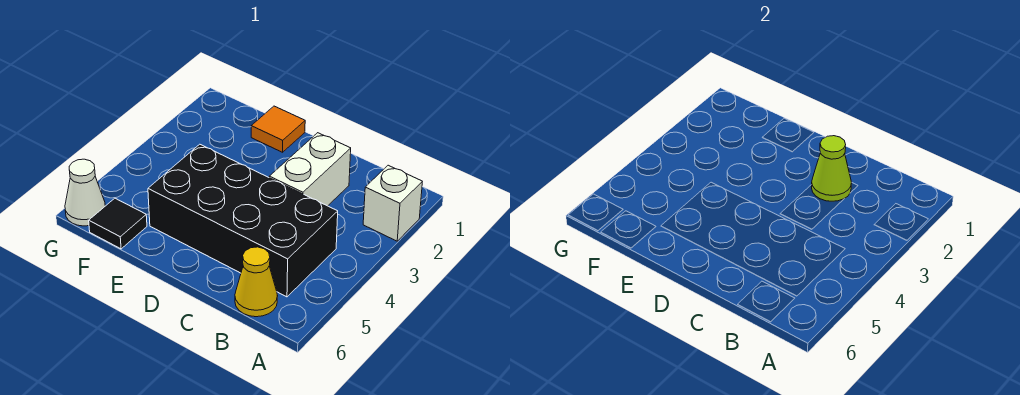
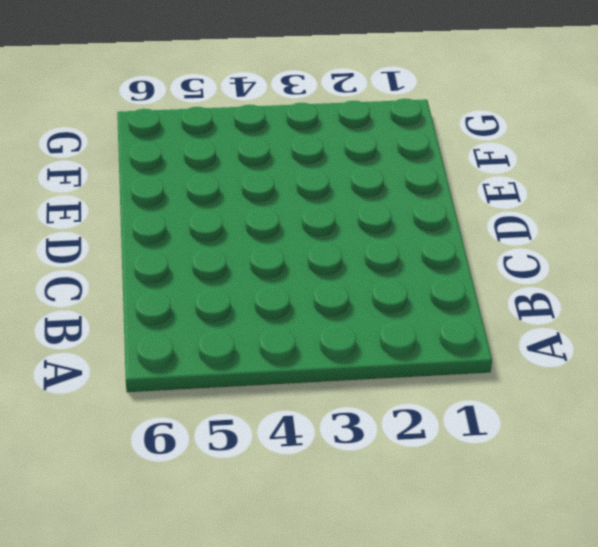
none -> white 1x1 brick [363,165,422,241]
none -> black 2x4 brick [148,144,338,297]

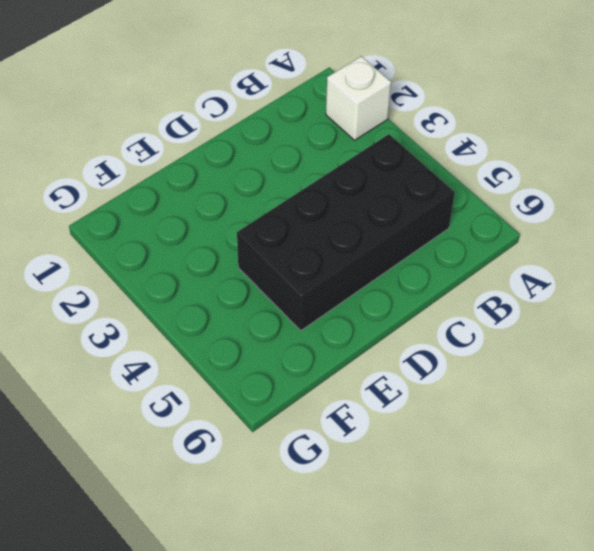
none -> yellow 1x1 cone [235,247,277,317]
none -> white 1x2 brick [269,133,351,206]

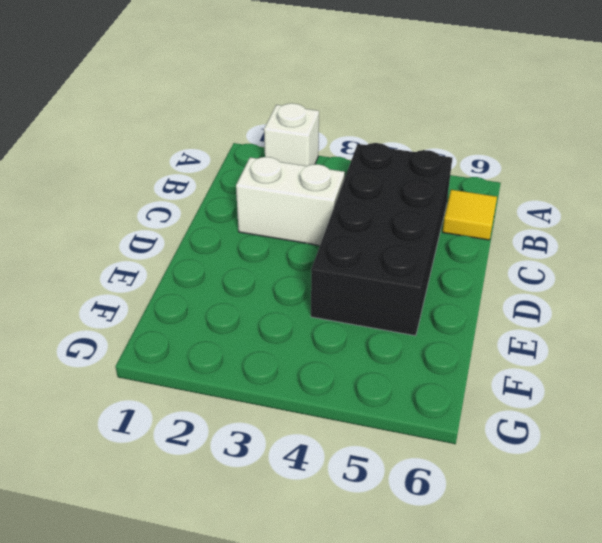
yellow 1x1 tile [443,190,497,240] -> yellow 1x1 cone [235,247,277,317]
none -> orange 1x1 tile [251,106,305,152]
none -> black 1x1 tile [89,198,147,249]

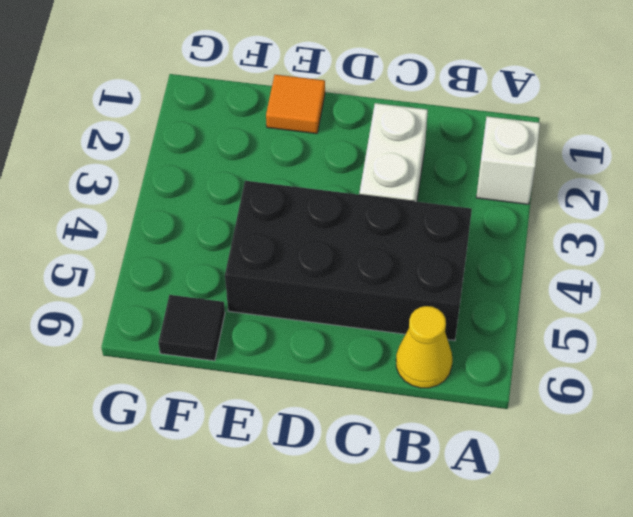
none -> white 1x1 cone [65,159,105,226]
none -> lime 1x1 cone [812,136,852,201]

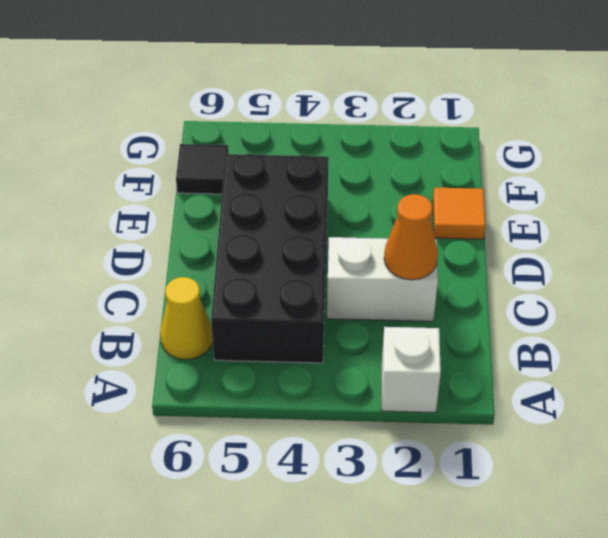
orange 1x1 cone [384,194,438,280] -> lime 1x1 cone [812,136,852,201]
none -> white 1x1 cone [65,159,105,226]

